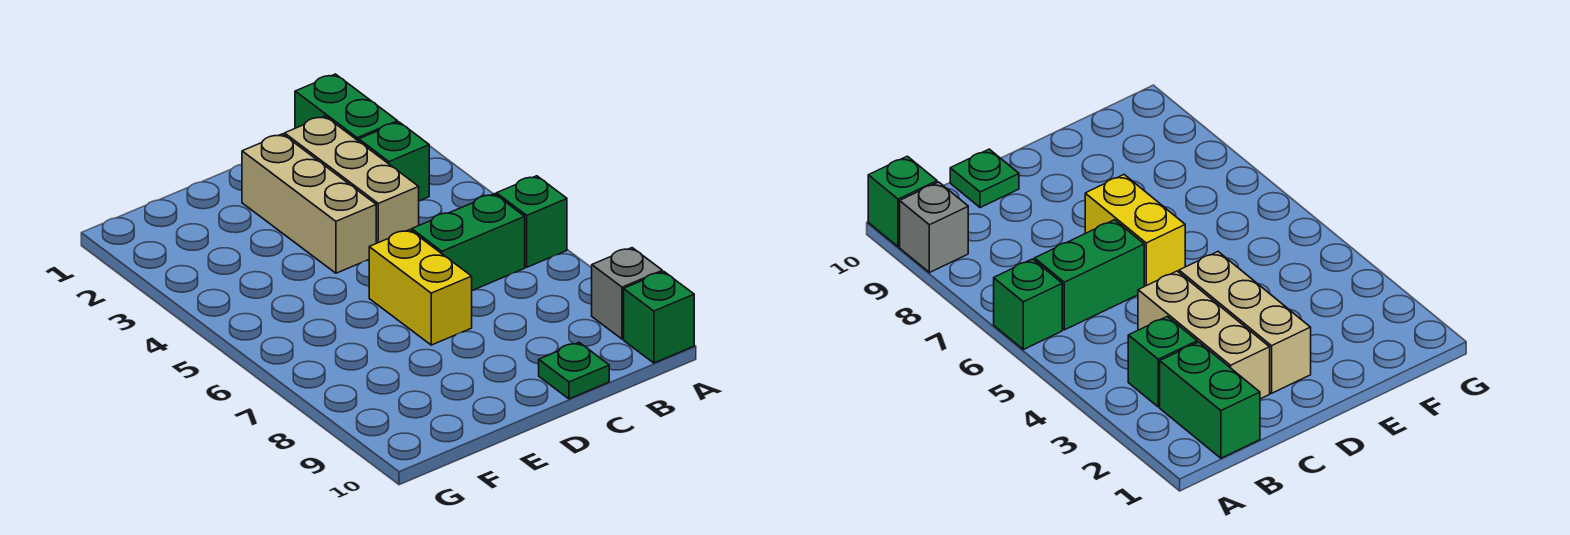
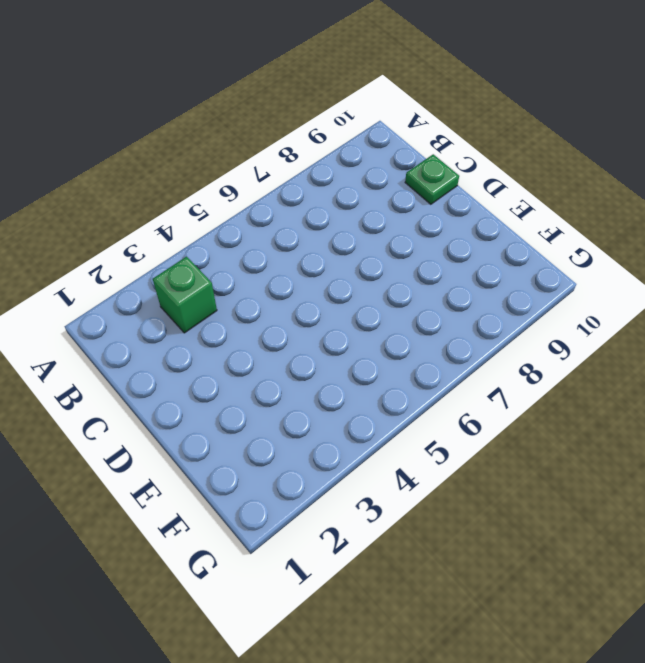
none -> green 1x1 brick [496,176,567,267]
none -> grey 1x1 brick [592,248,662,339]

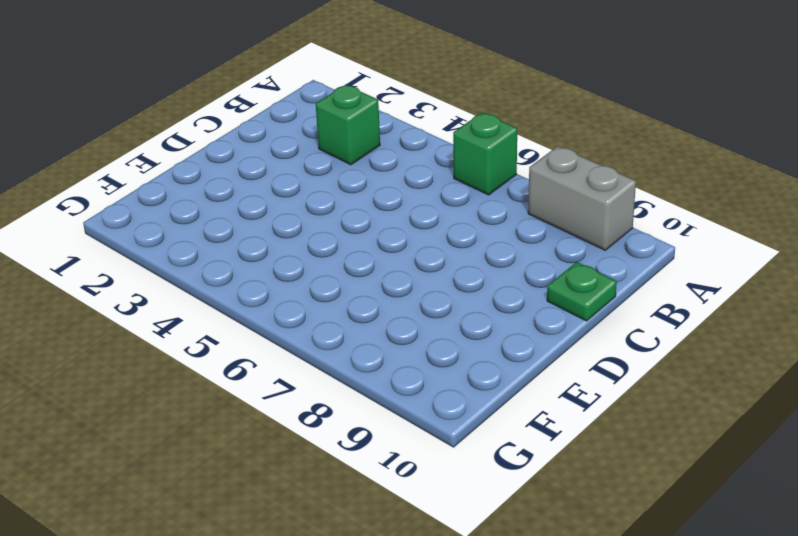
grey 1x2 brick [528,146,636,250] -> grey 1x1 brick [592,248,662,339]
none -> green 1x1 brick [624,272,694,363]
none -> green 1x2 brick [295,74,398,141]

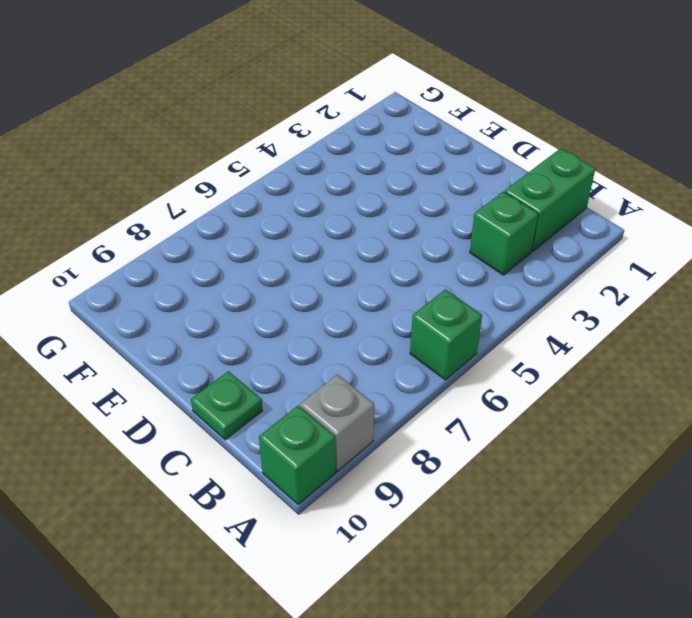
none -> green 1x2 brick [412,194,525,290]
none -> tan 1x3 brick [285,116,419,243]

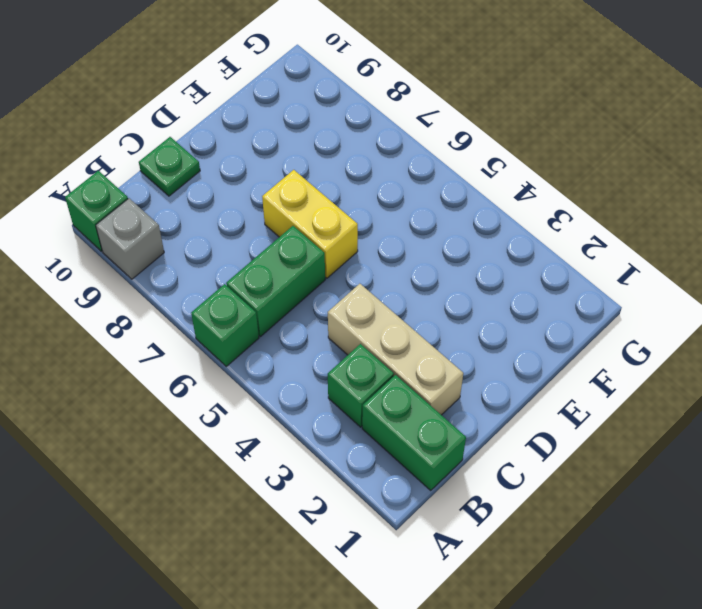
none -> tan 1x3 brick [242,134,376,273]

